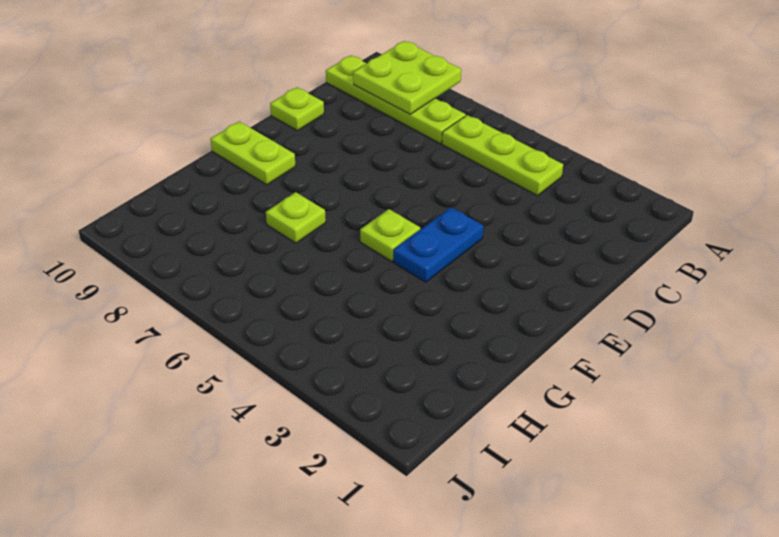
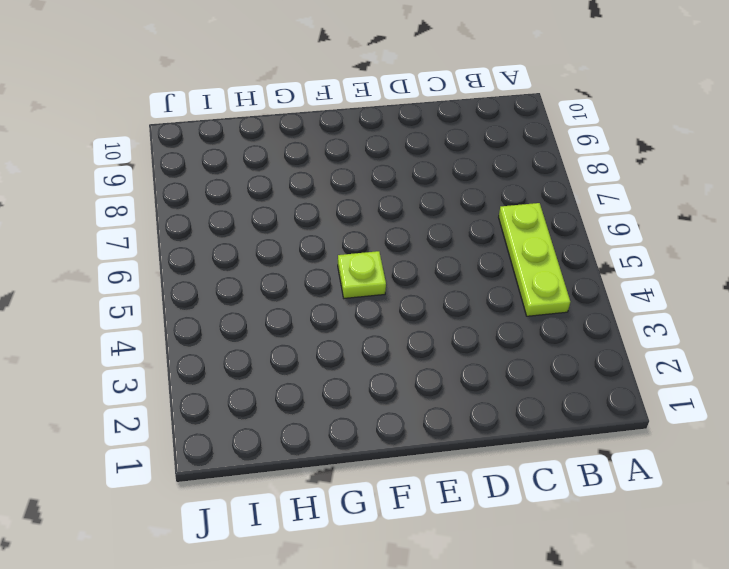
none -> lime 1x4 plate [326,55,466,144]
none -> lime 1x1 plate [270,87,324,131]

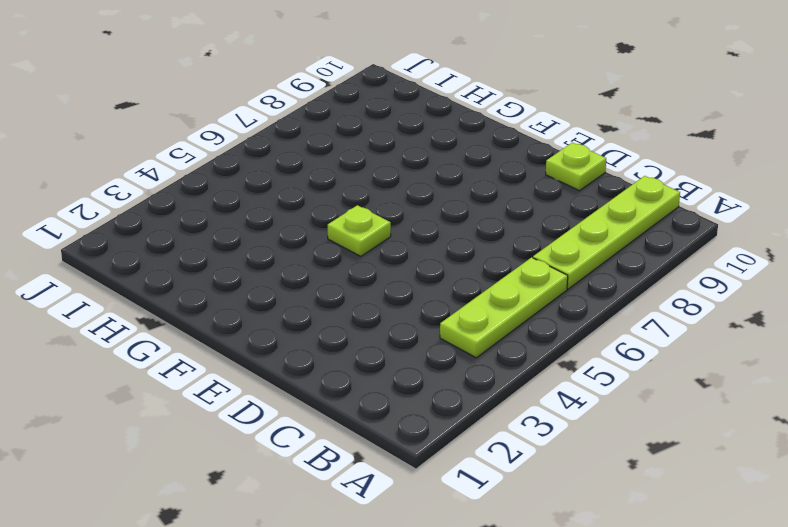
none -> blue 1x2 plate [393,207,483,282]
none -> lime 1x2 plate [211,121,296,185]

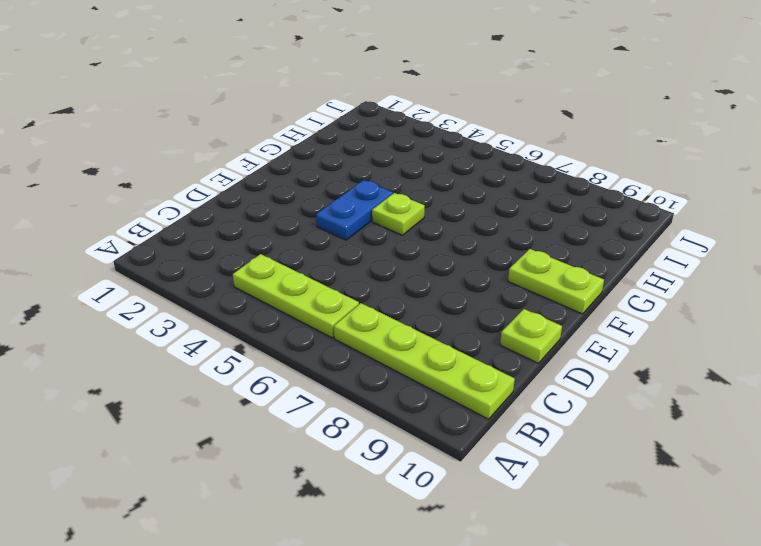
none -> lime 1x1 plate [266,192,326,243]
none -> lime 2x2 plate [353,41,461,114]

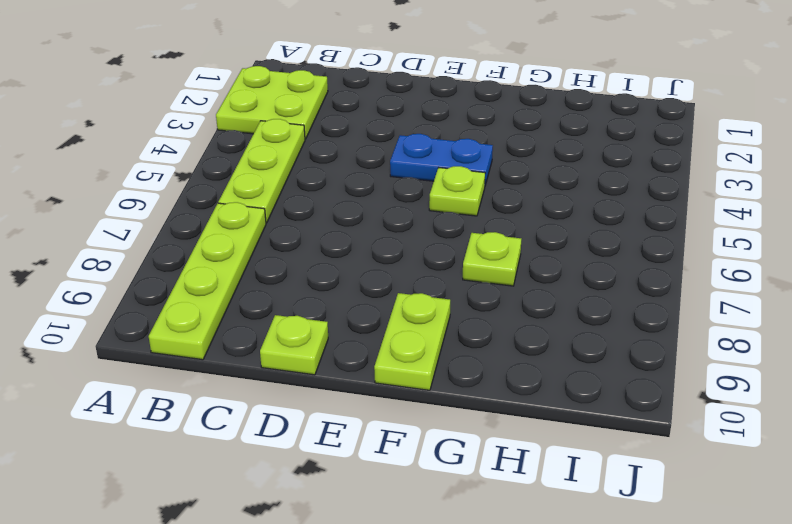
lime 2x2 plate [216,66,328,139] -> lime 2x2 plate moved to [353,41,461,114]

